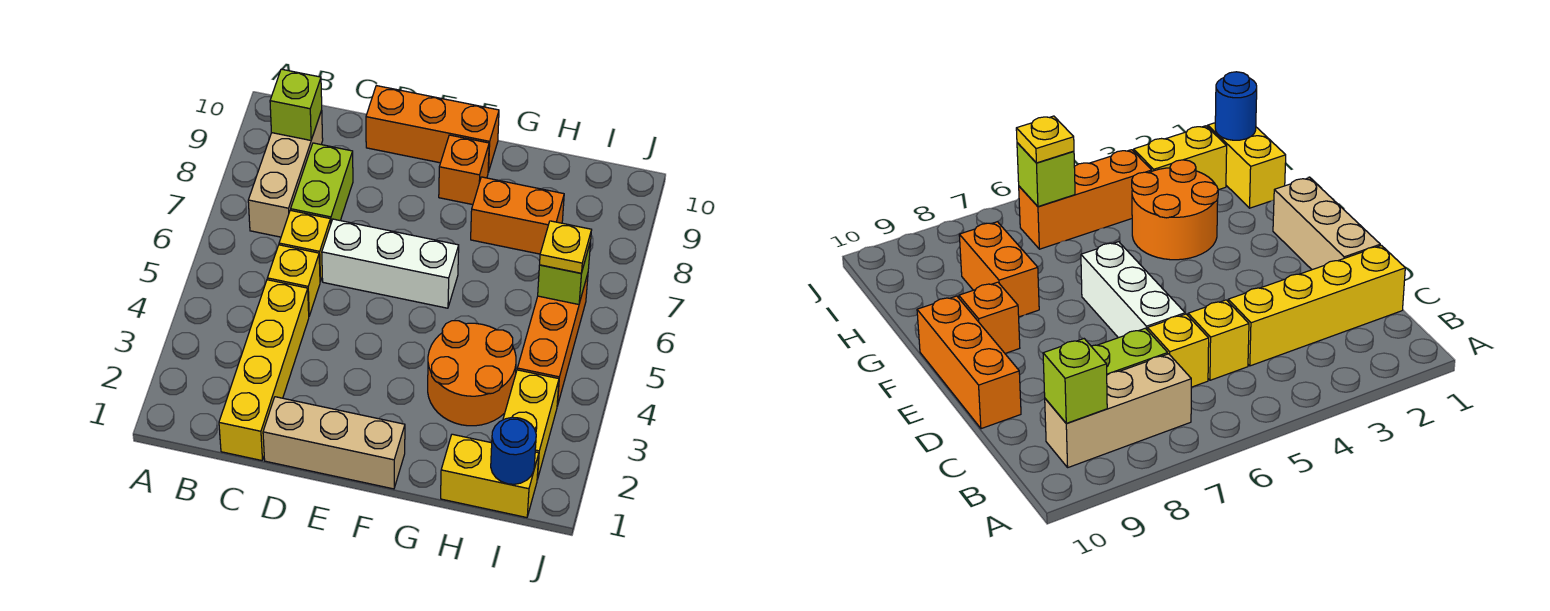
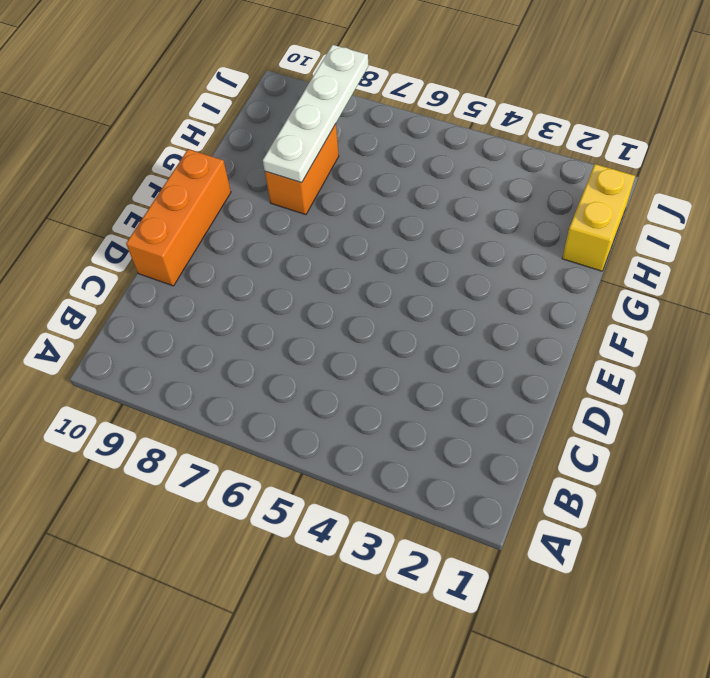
white 1x4 plate [263,45,368,183] -> none
none -> tan 1x3 brick [248,110,323,237]
none -> yellow 1x4 brick [219,280,309,460]
none -> yellow 1x1 brick [267,245,320,316]

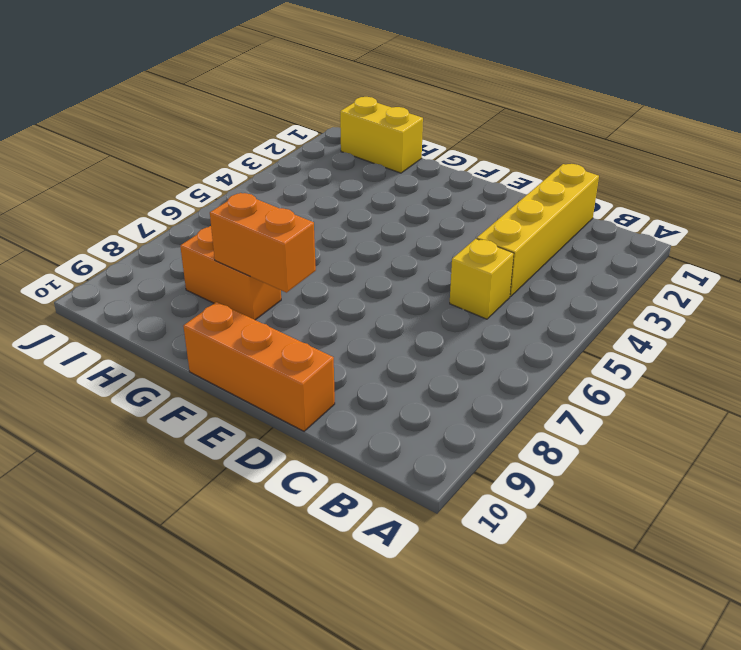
orange 1x2 brick [210,193,316,293] -> none
none -> tan 1x3 brick [248,110,323,237]
none -> yellow 1x1 brick [279,210,331,282]
none -> lime 1x2 brick [291,143,353,222]

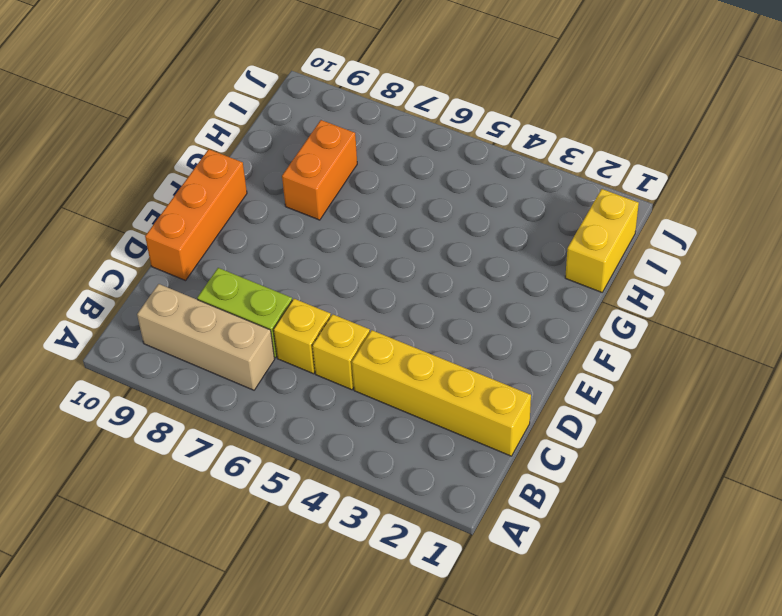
none -> tan 1x3 brick [263,397,405,489]
none -> white 1x3 brick [322,219,459,308]
none -> orange 1x1 brick [439,135,489,205]

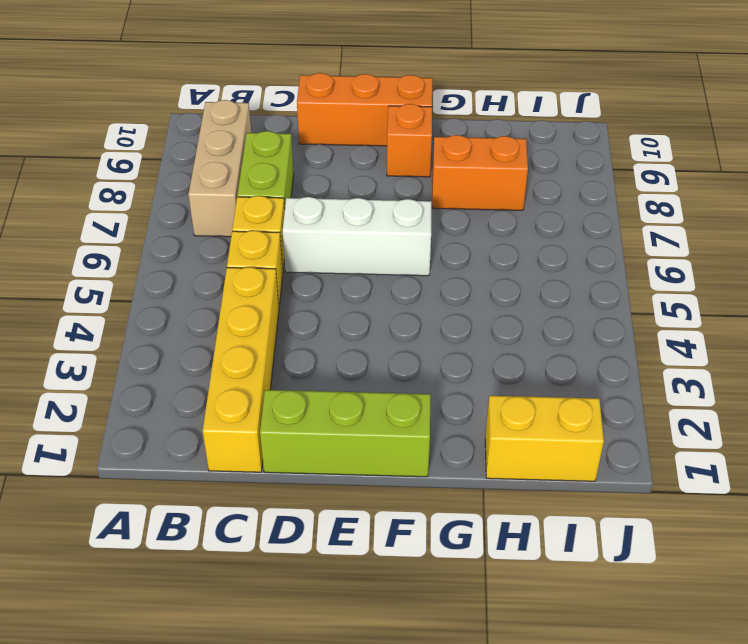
lime 1x3 brick [260,390,430,477] -> tan 1x3 brick [263,397,405,489]
none -> orange 2x2 round brick [428,321,516,426]
none -> yellow 1x2 brick [503,370,559,480]
none -> orange 1x3 brick [517,274,588,406]

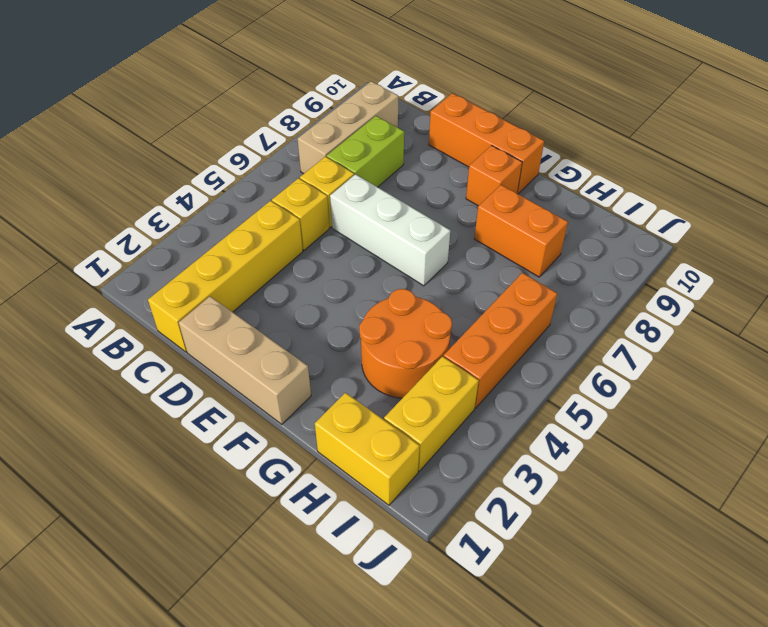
none -> lime 1x1 brick [270,69,322,140]
none -> blue 1x1 round brick [491,417,536,484]
none -> lime 1x1 brick [538,241,591,304]

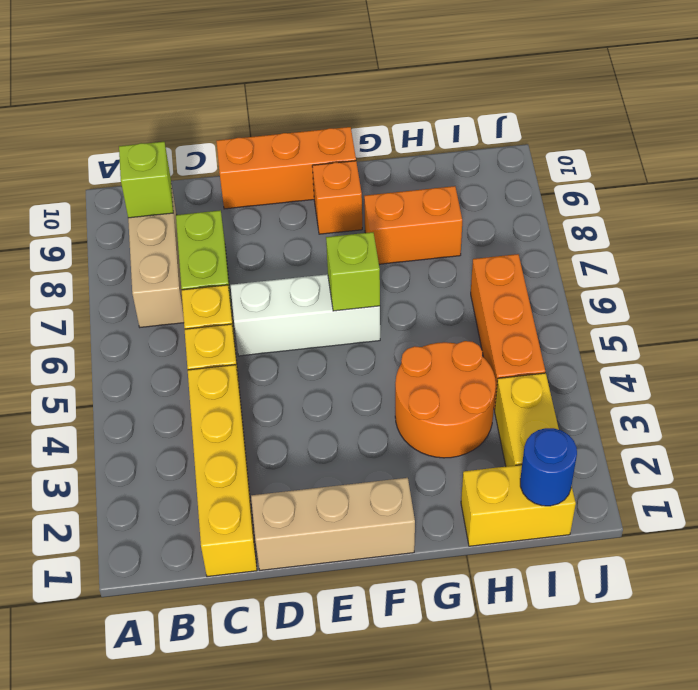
lime 1x1 brick [326,232,380,311] -> lime 1x1 brick moved to [538,241,591,304]
none -> yellow 1x1 plate [540,221,591,273]

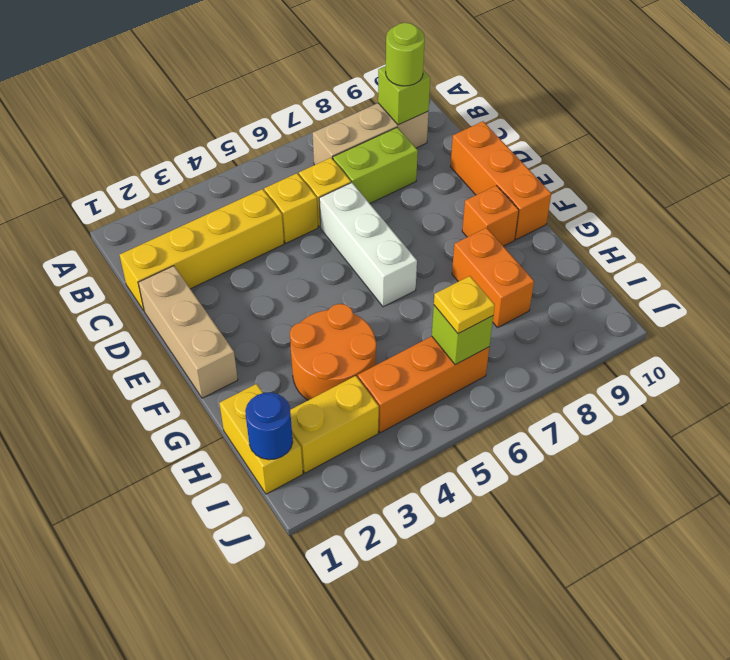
lime 1x1 round brick [386,23,425,86] -> none

